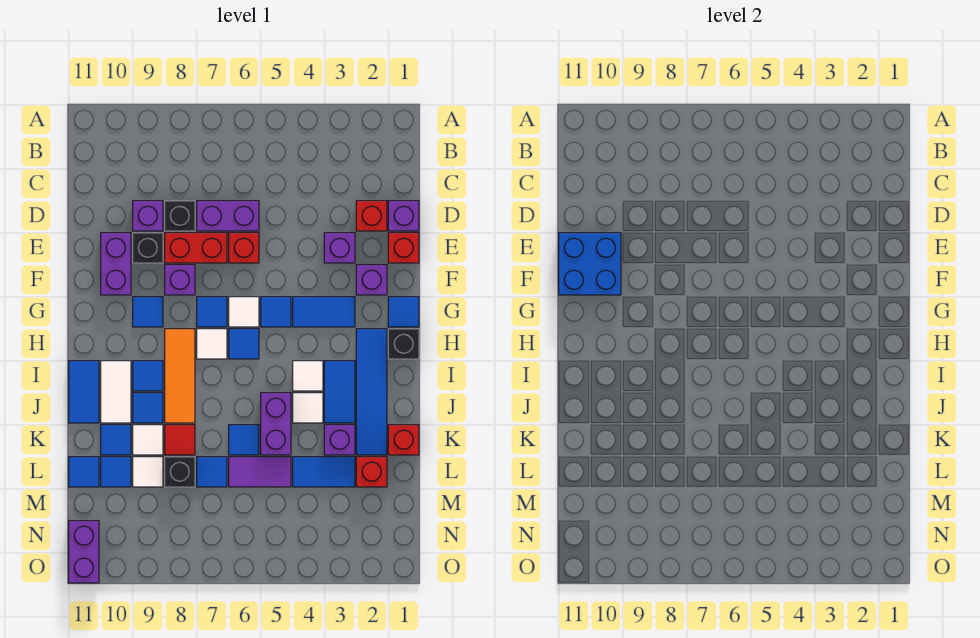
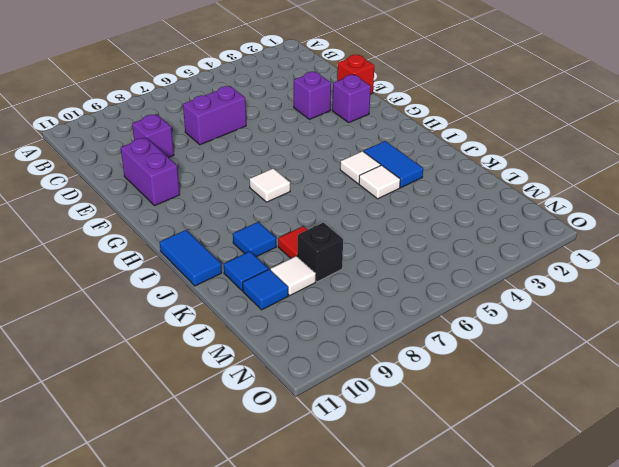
none -> purple 1x1 brick [388,201,419,231]
none -> red 1x1 brick [356,201,387,231]
none -> black 1x1 brick [165,201,195,231]
none -> red 1x1 brick [229,233,259,263]

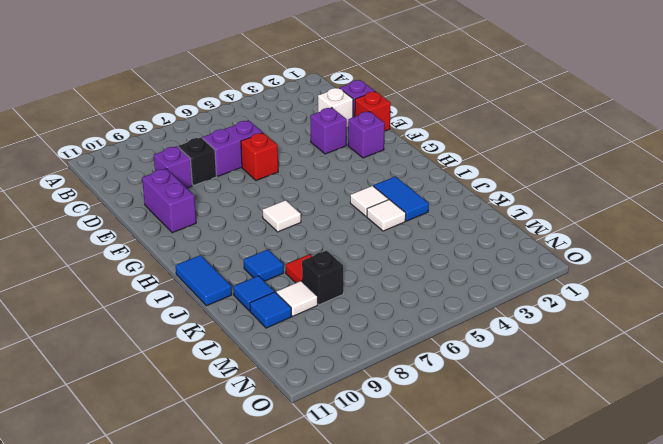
white 1x1 brick [318,88,353,128] -> red 1x1 brick [356,201,387,231]
none -> red 1x2 brick [165,233,227,263]
none -> black 1x1 brick [133,233,163,263]
none -> purple 1x1 brick [165,265,195,295]
none -> blue 1x1 tile [388,297,419,327]

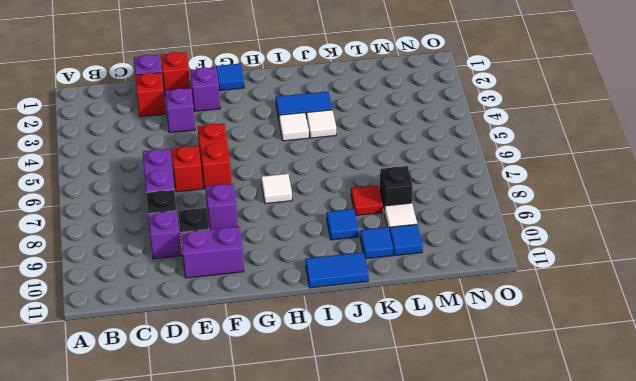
red 1x2 brick [198,123,231,189] -> red 1x2 brick moved to [165,233,227,263]
none -> blue 1x2 tile [293,297,355,327]
none -> blue 1x1 tile [261,297,291,327]
none -> white 1x1 tile [229,297,259,327]
none -> blue 1x1 tile [197,297,227,327]

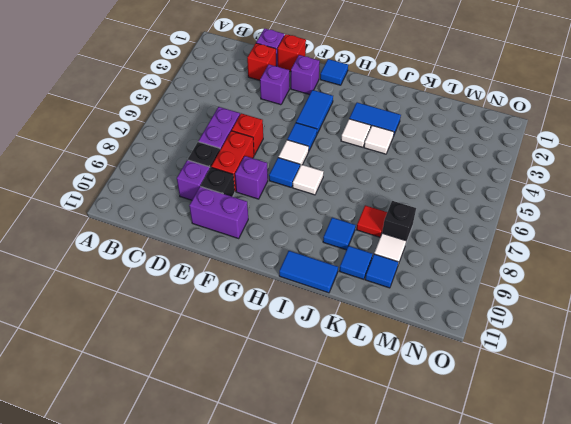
none -> blue 1x1 tile [133,297,163,327]
none -> black 1x1 brick [388,329,419,359]
none -> blue 1x4 tile [356,329,387,455]
none -> blue 1x1 tile [229,329,259,359]

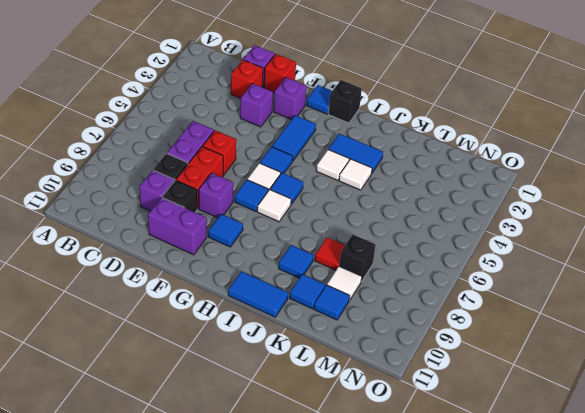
none -> blue 1x4 tile [356,329,387,455]
none -> orange 1x3 tile [165,329,195,423]
none -> blue 1x1 tile [133,361,163,391]
none -> white 1x2 tile [101,361,131,423]

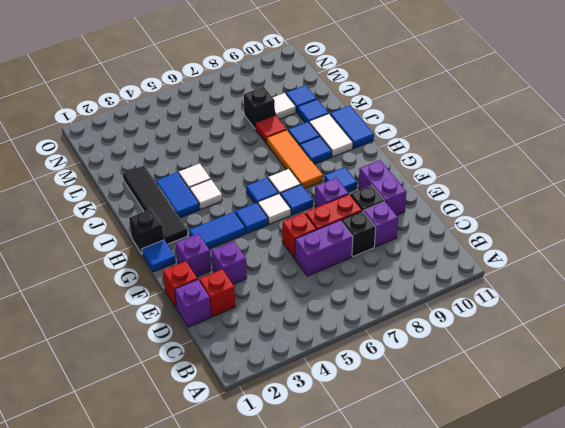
black 1x4 tile [123,165,188,244] -> blue 1x4 tile [356,329,387,455]
none -> purple 1x2 brick [261,393,291,455]
none -> red 1x1 brick [388,425,419,455]
none -> purple 1x1 brick [324,425,355,455]
none -> blue 1x1 tile [229,425,259,455]

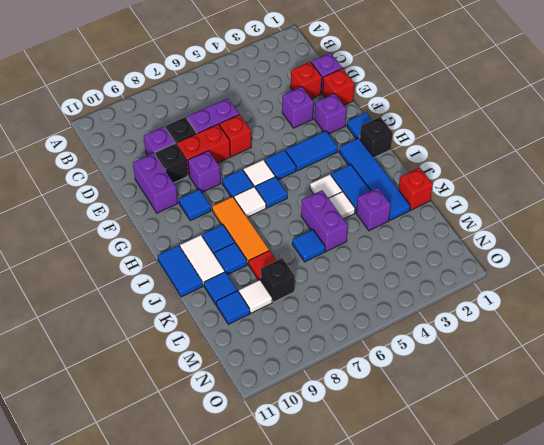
none -> white 1x1 tile [133,425,163,455]
none -> red 1x1 brick [356,457,387,487]
none -> blue 1x2 tile [293,457,355,487]
none -> purple 1x2 tile [229,457,291,487]

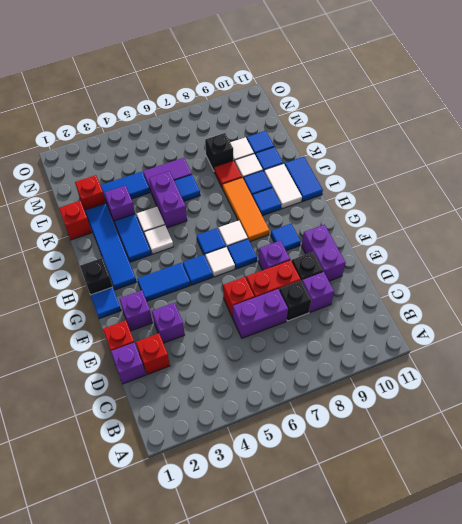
none -> blue 1x1 tile [197,457,227,487]
none -> blue 1x1 tile [69,457,99,487]
none -> purple 1x2 brick [69,521,99,583]
none -> blue 2x2 brick [559,233,621,295]

